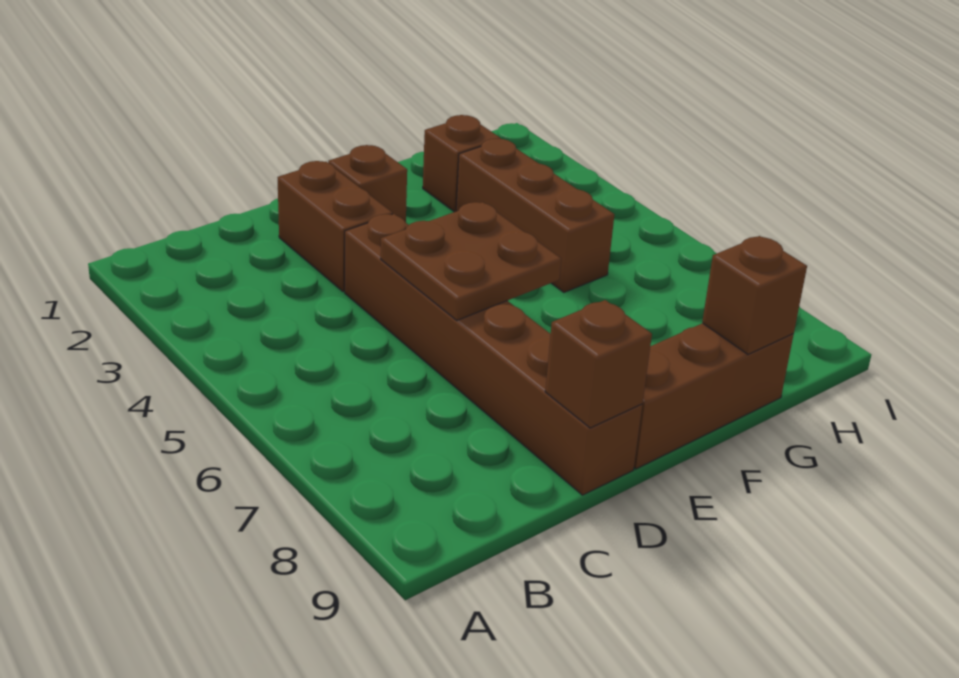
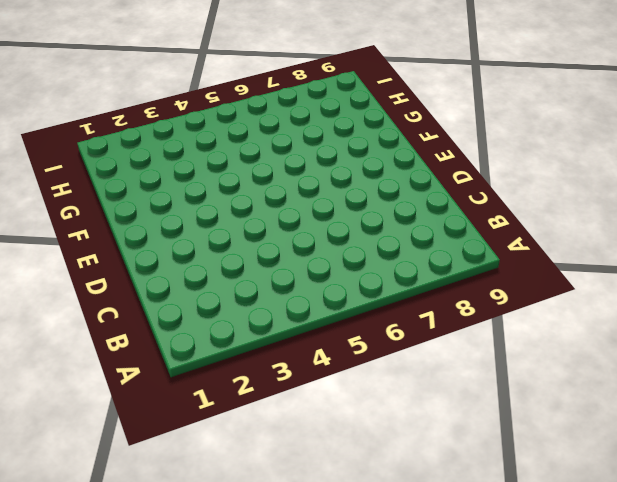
none -> brown 1x2 brick [277,161,392,292]
none -> brown 1x6 brick [345,214,642,495]

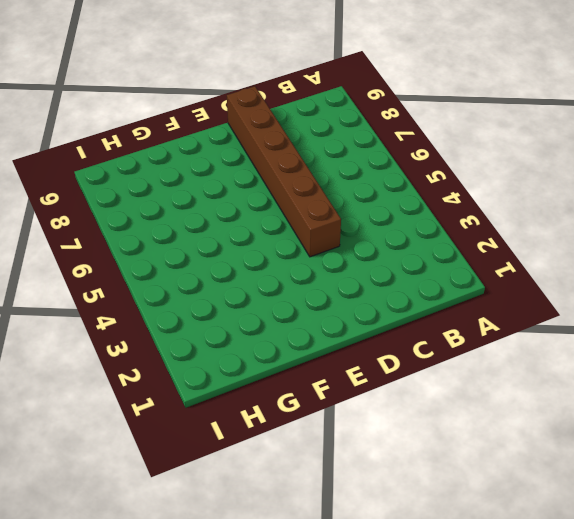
none -> brown 1x2 brick [277,161,392,292]
none -> brown 1x1 brick [328,145,407,222]

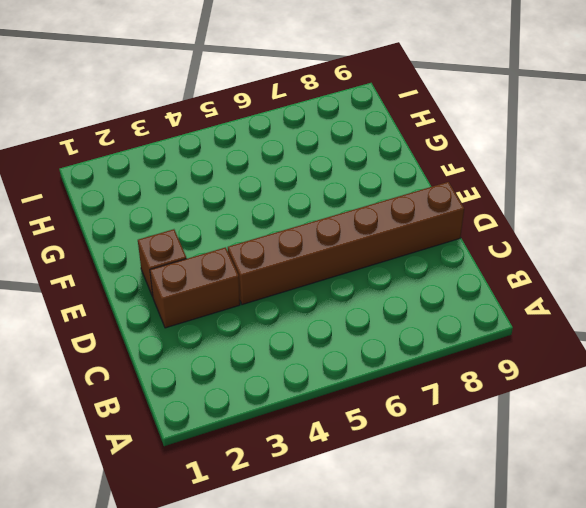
none -> brown 1x3 brick [634,323,794,469]
none -> brown 1x1 brick [423,115,501,212]

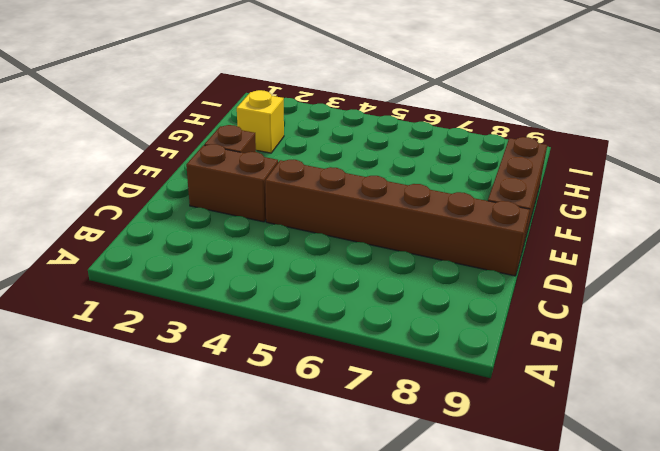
yellow 1x1 brick [237,90,284,153] -> brown 1x1 brick [423,115,501,212]
none -> brown 1x3 brick [456,139,614,292]
none -> brown 2x2 plate [381,202,561,320]

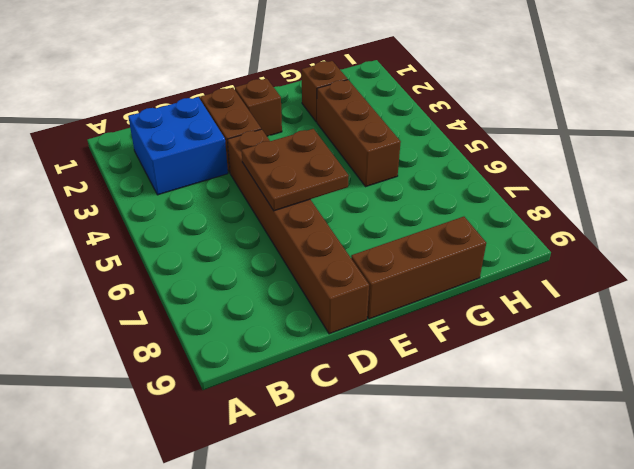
blue 2x2 brick [128,97,228,195] -> none
none -> brown 1x1 brick [545,300,652,428]
none -> brown 1x1 brick [702,236,807,354]

